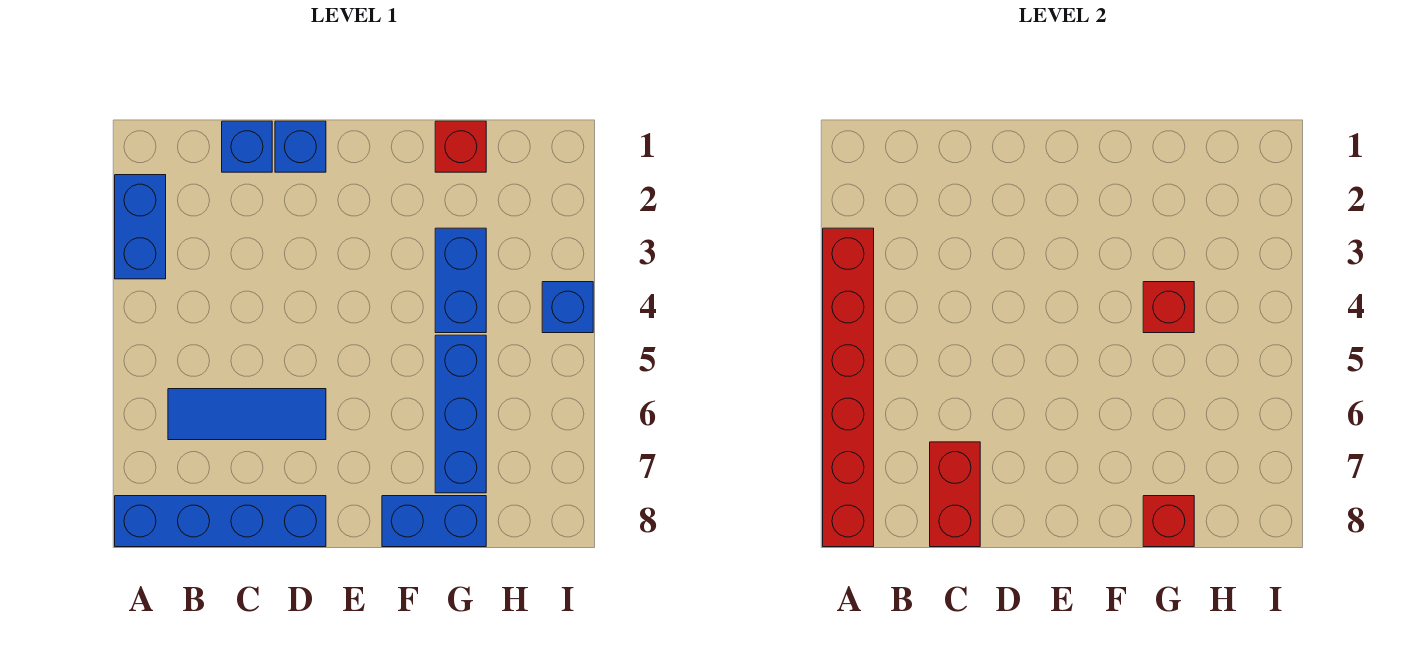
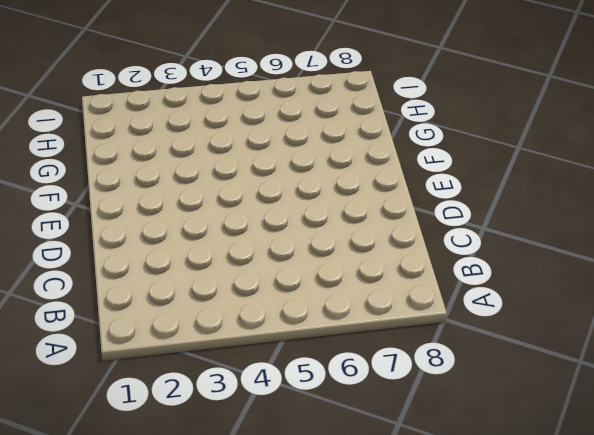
none -> blue 1x2 brick [115,175,166,279]
none -> blue 1x4 brick [115,496,326,547]
none -> blue 1x3 tile [168,389,326,440]

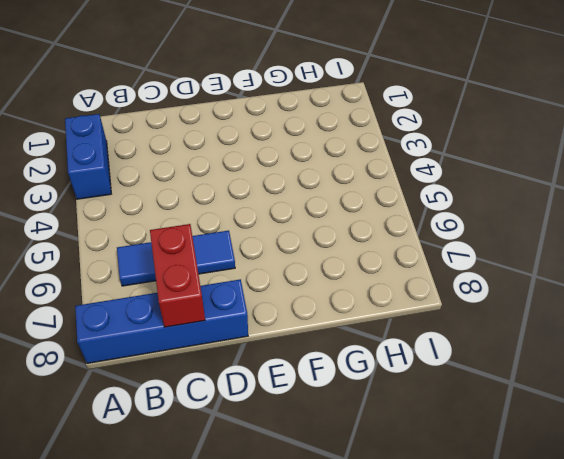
none -> blue 1x1 brick [222,121,272,172]
none -> blue 1x1 brick [275,121,326,172]
none -> blue 1x2 brick [382,496,486,547]

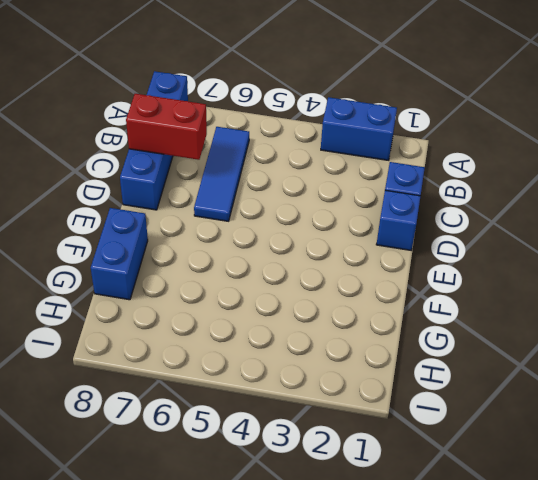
none -> red 1x1 brick [435,121,486,172]
none -> blue 1x2 brick [435,228,486,333]
none -> blue 1x3 brick [435,335,486,493]

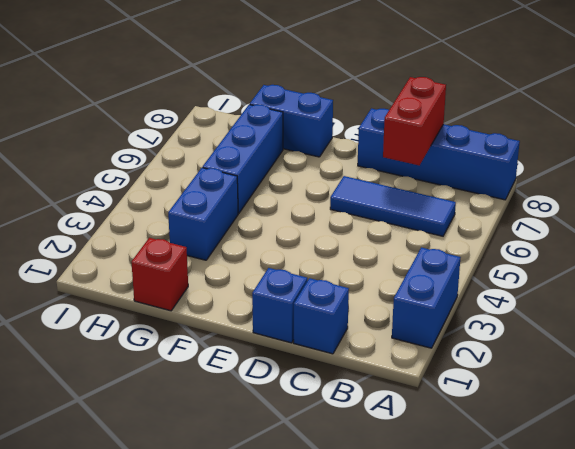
none -> blue 1x1 brick [542,282,593,333]
none -> red 1x6 brick [823,228,874,547]
none -> red 1x1 brick [1143,282,1194,333]

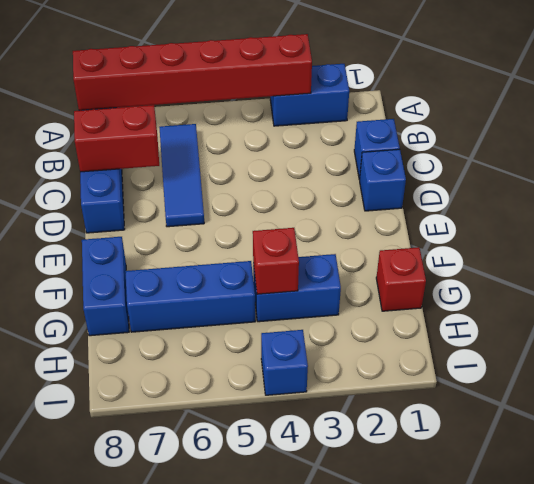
none -> red 1x1 brick [1143,496,1194,547]

